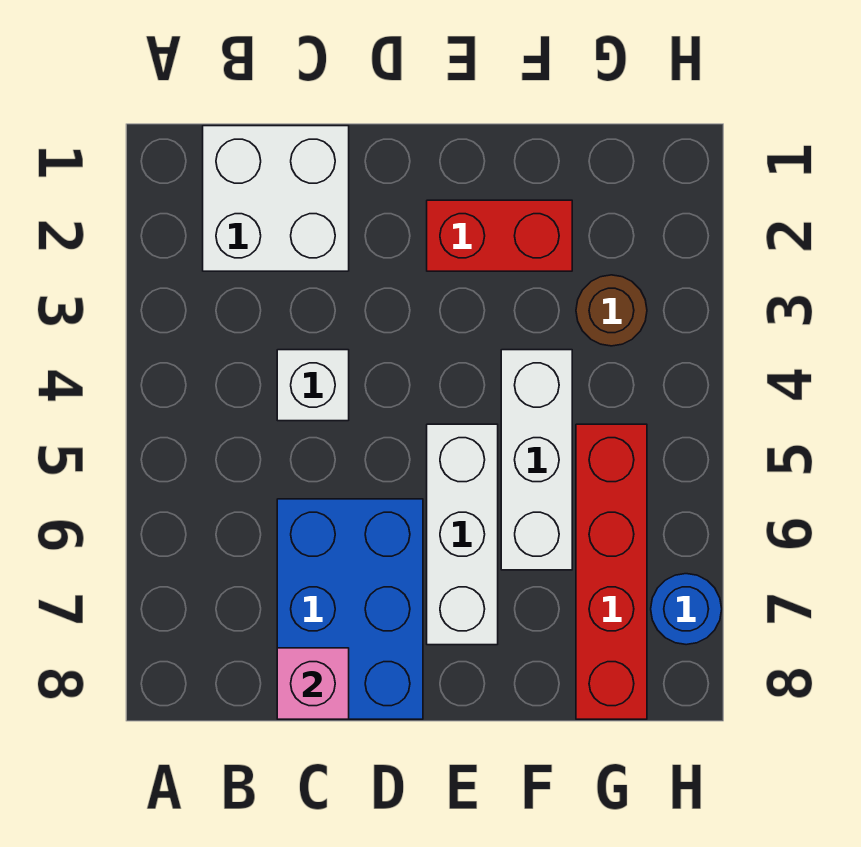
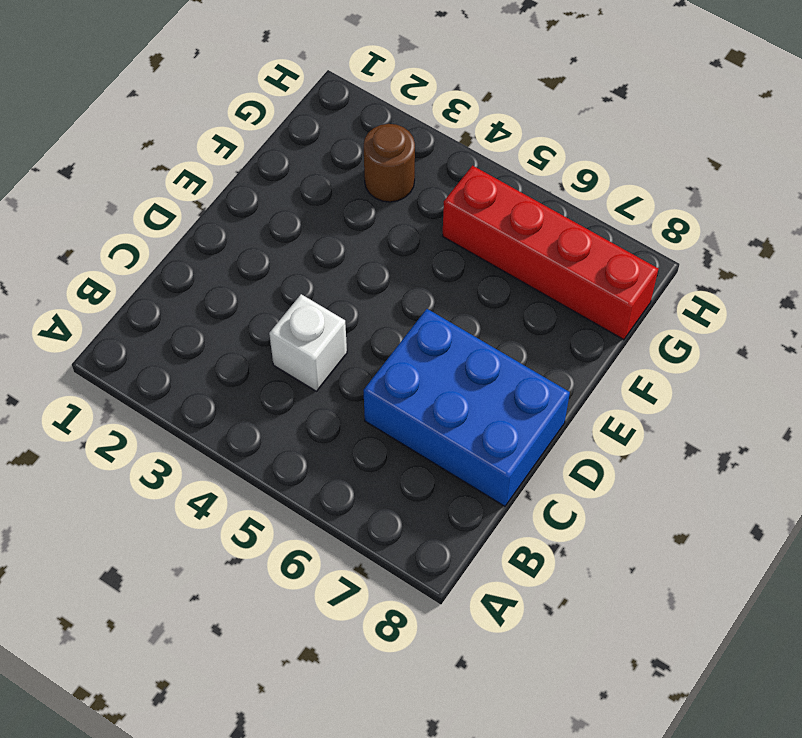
none -> white 2x2 brick [203,126,349,271]
none -> red 1x2 brick [427,200,572,271]

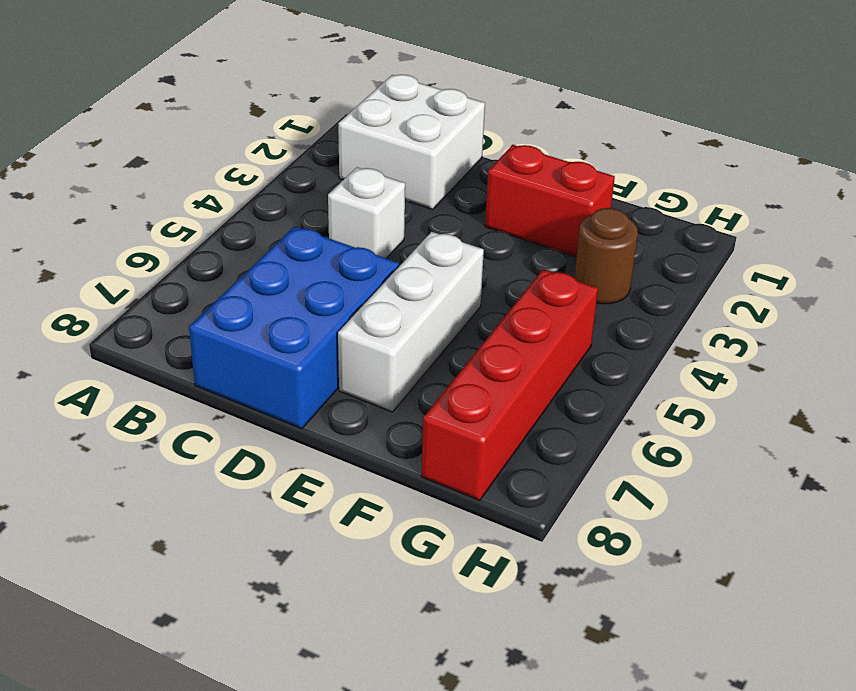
none -> white 1x3 brick [501,350,572,570]
none -> blue 1x1 round brick [651,574,722,645]

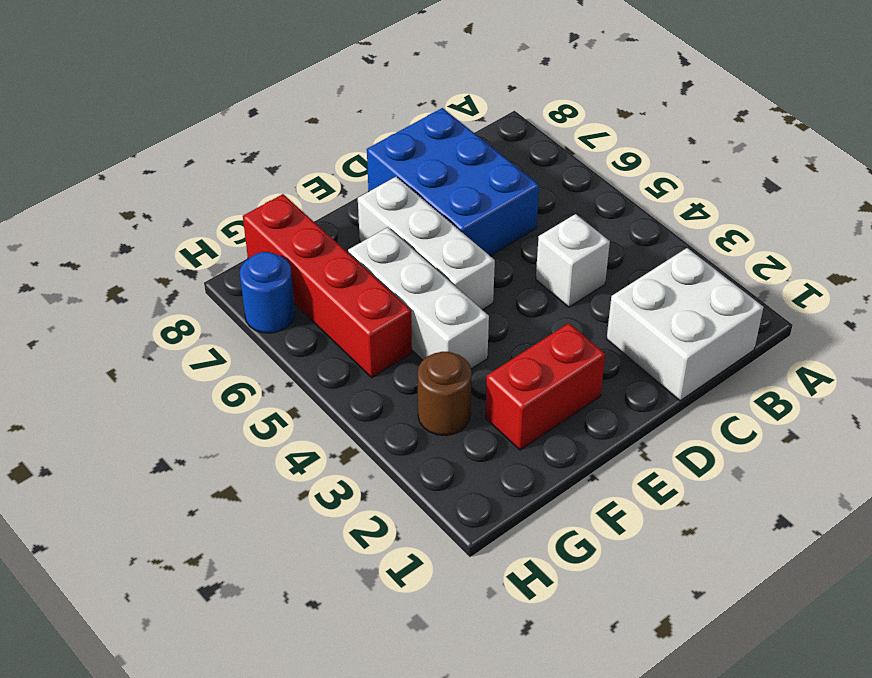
none -> pink 1x1 brick [277,648,349,719]

